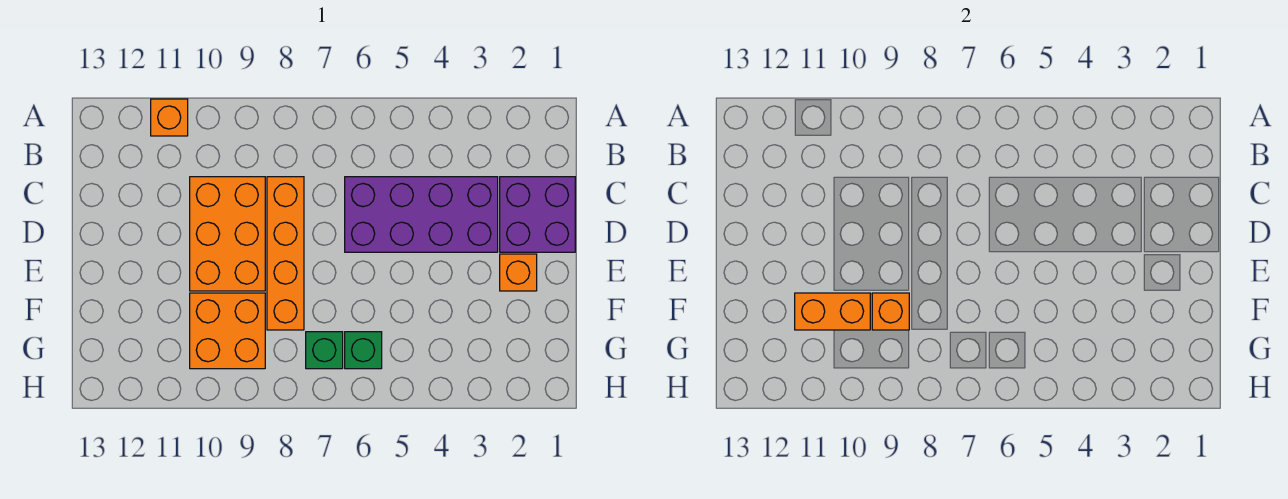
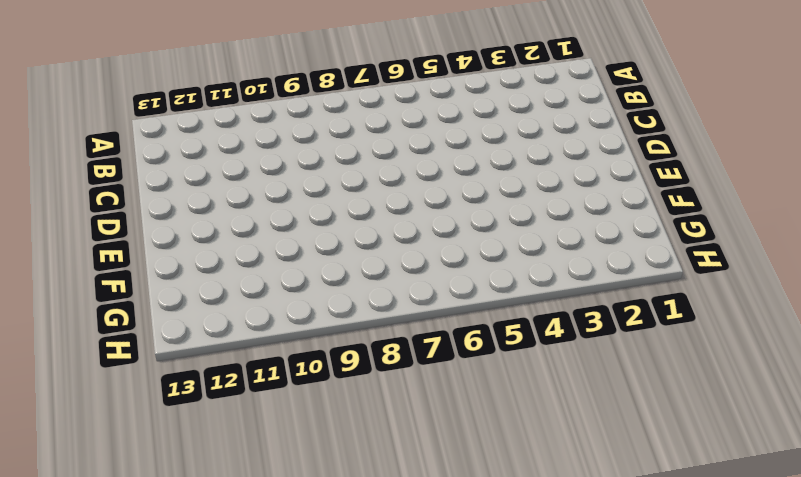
none -> orange 1x1 brick [151,99,188,136]
none -> purple 2x2 brick [500,177,575,252]

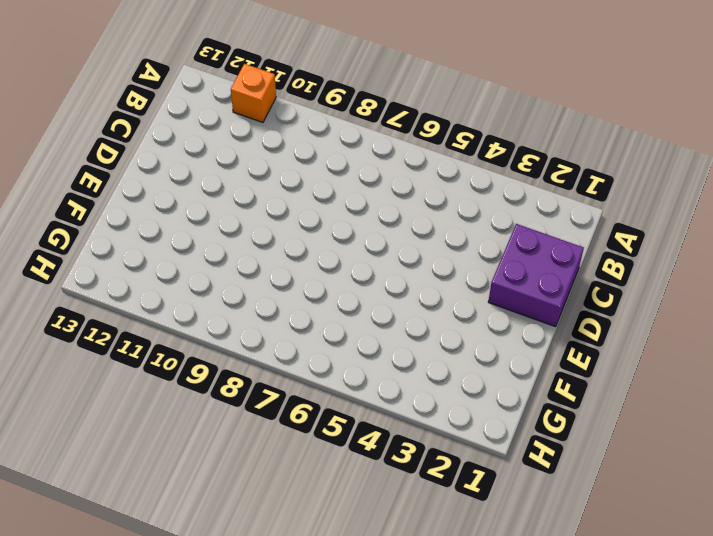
none -> purple 2x4 brick [345,177,498,252]
none -> orange 1x4 brick [267,177,304,330]

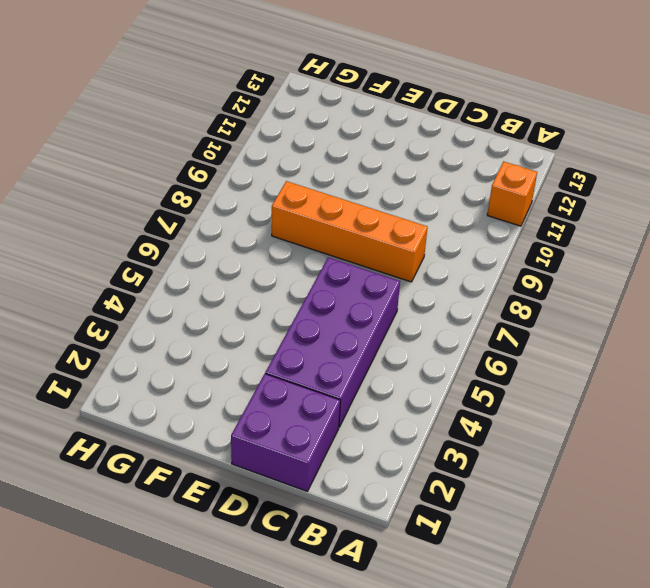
none -> orange 2x3 brick [190,177,265,291]
none -> orange 1x1 brick [500,254,537,291]

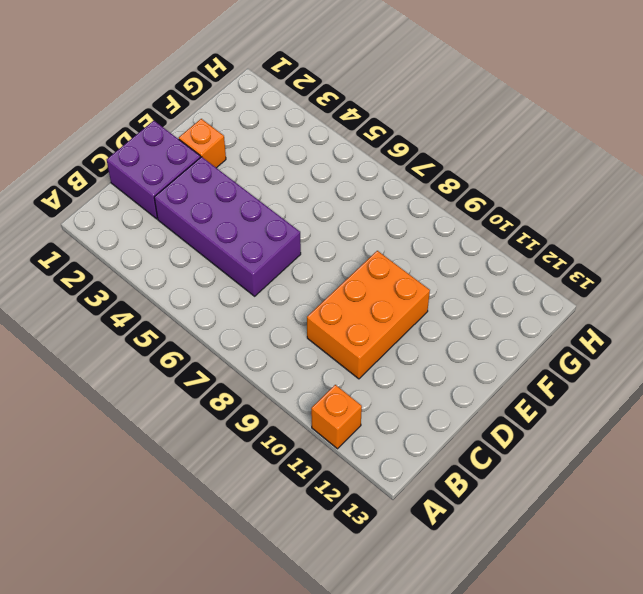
none -> orange 1x4 brick [267,177,304,330]
none -> orange 2x2 brick [190,293,265,369]

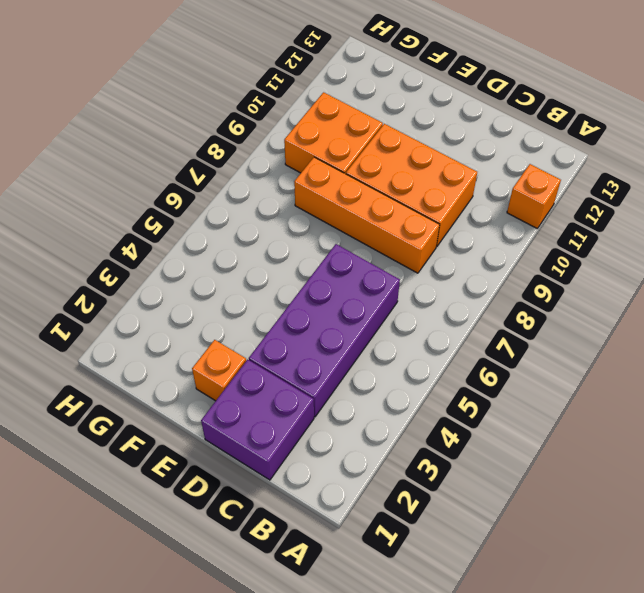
none -> green 1x1 brick [345,332,382,369]
none -> green 1x1 brick [306,332,343,369]

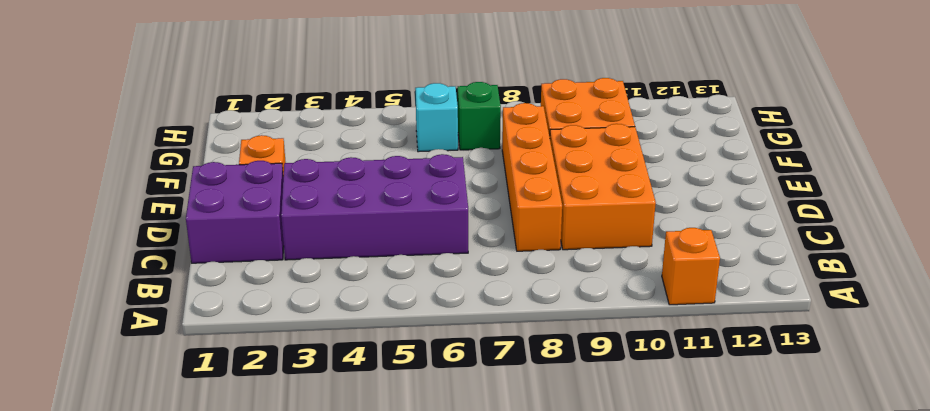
cyan 1x1 brick [415,83,458,152] -> green 1x1 brick [345,332,382,369]
none -> orange 1x1 brick [872,293,909,330]
none -> orange 1x2 brick [795,293,870,330]

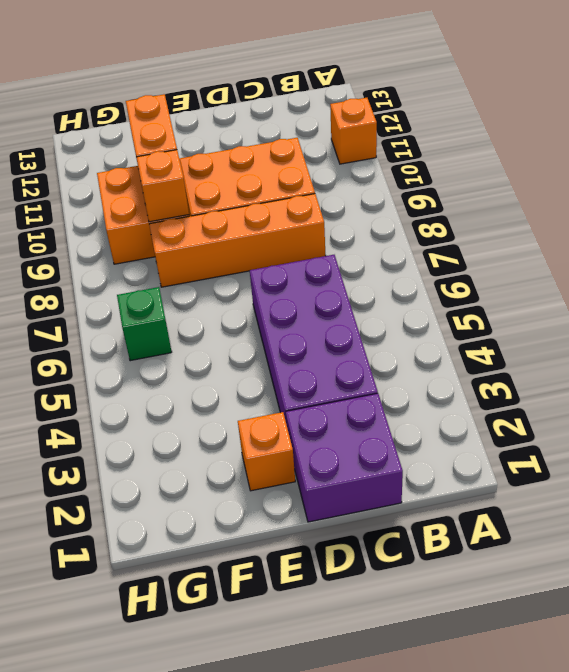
none -> green 1x1 brick [306,332,343,369]

